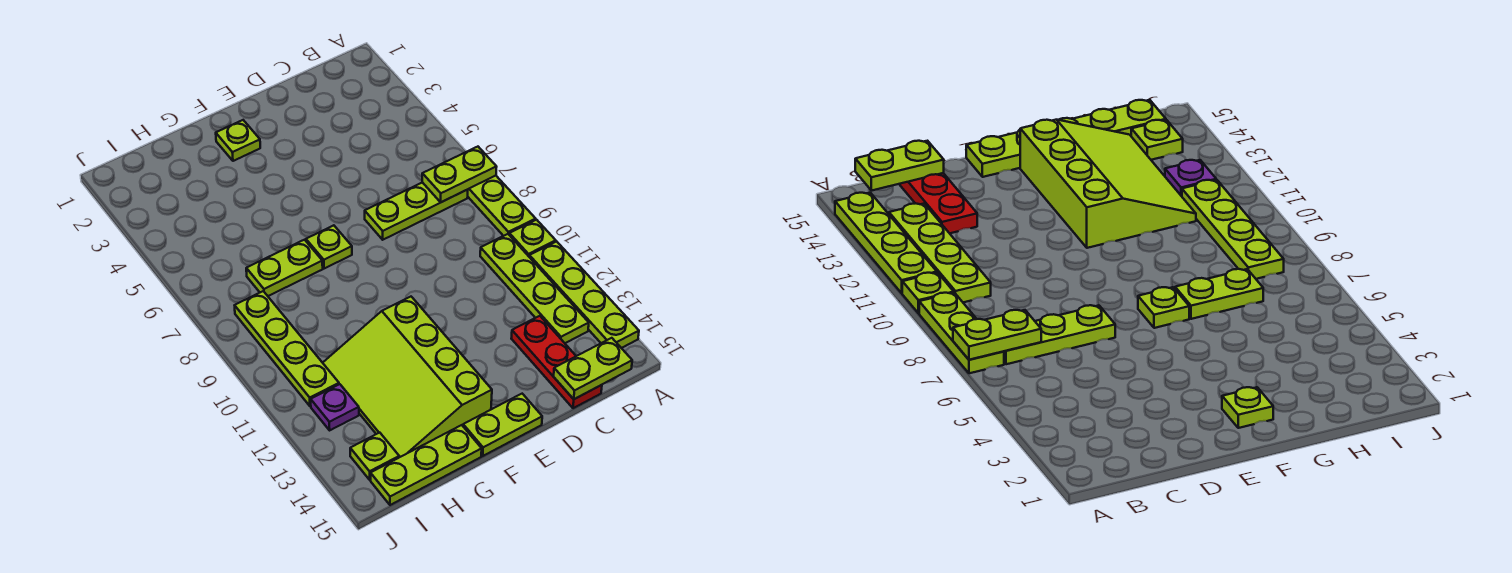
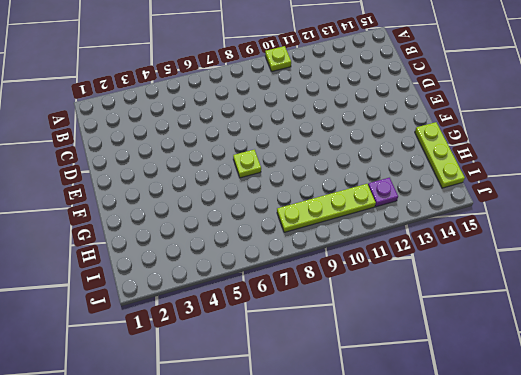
none -> lime 1x3 plate [468,176,536,236]
none -> lime 1x4 plate [529,241,639,348]
none -> lime 1x3 plate [365,182,468,240]

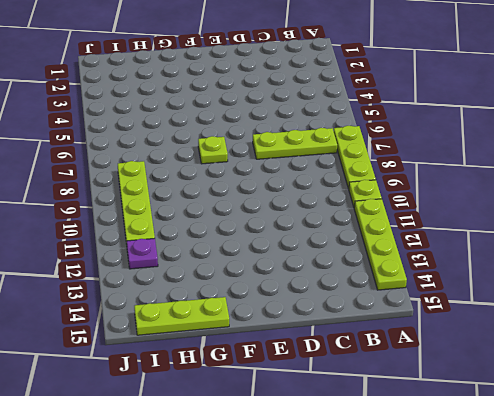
none -> lime 1x4 plate [480,234,589,343]
none -> red 1x3 plate [511,316,602,408]
none -> lime 1x2 plate [463,394,542,456]

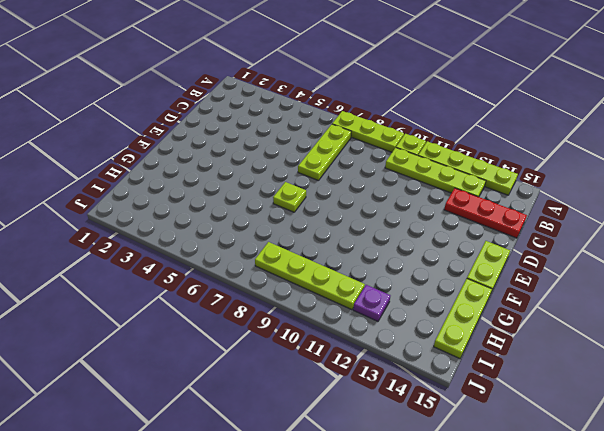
none -> lime 1x1 plate [216,120,260,161]
none -> lime 3x4 slope [323,297,492,457]
none -> lime 1x2 plate [246,240,323,296]

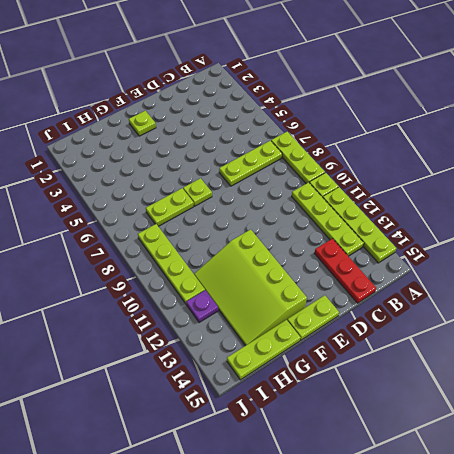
none -> lime 1x1 plate [350,433,399,480]
none -> lime 1x2 plate [422,147,497,202]
none -> lime 1x2 plate [554,338,632,399]

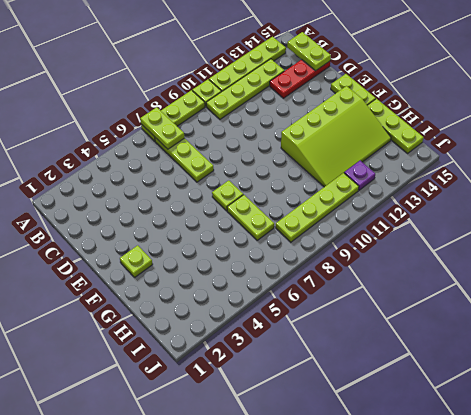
none -> lime 1x1 plate [350,433,399,480]

